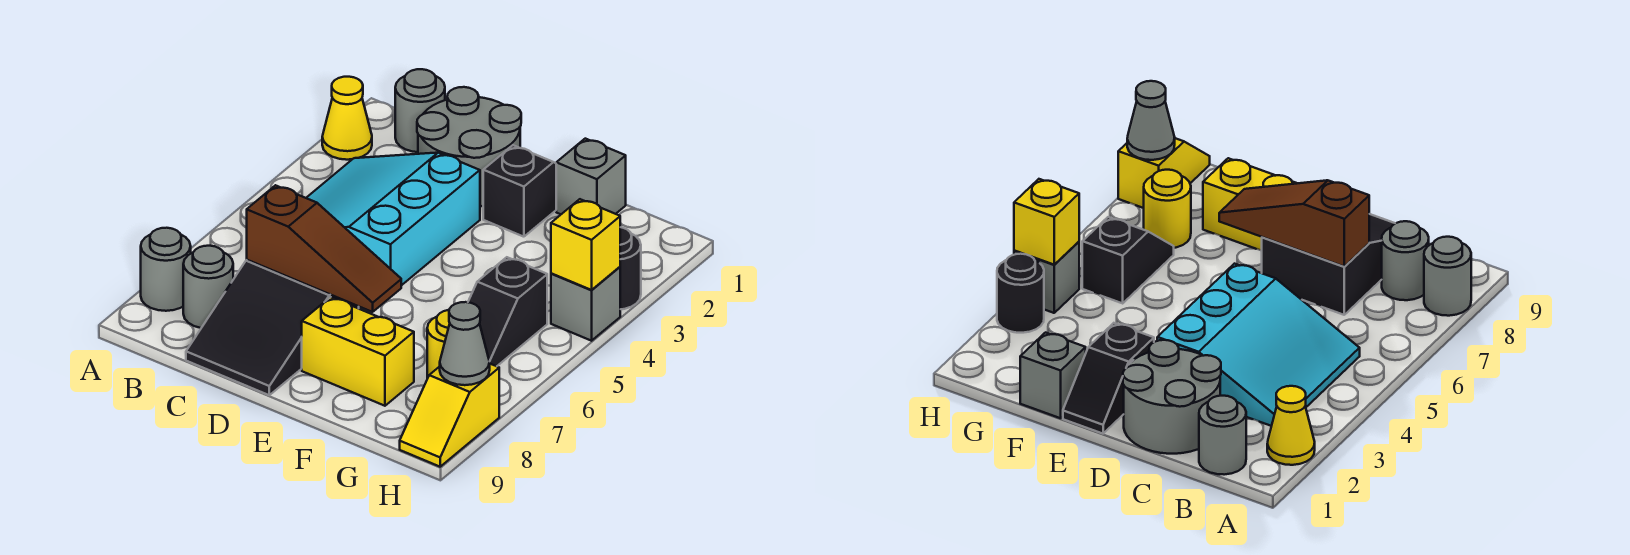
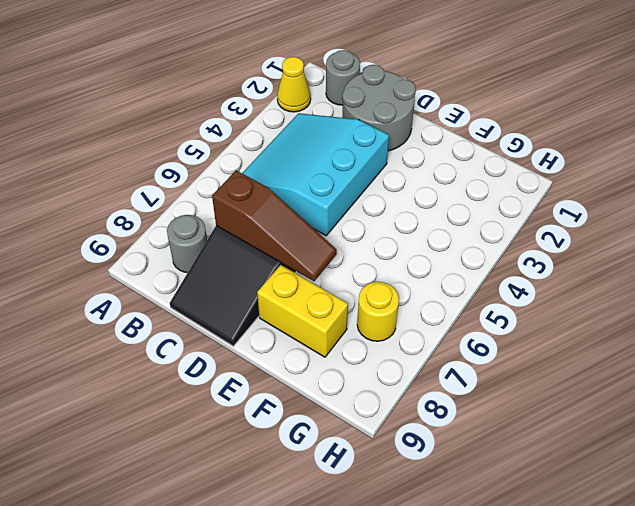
none -> grey 1x1 round brick [141,228,191,311]
none -> black 1x2 slope [483,145,556,237]
none -> grey 1x1 brick [556,139,626,214]

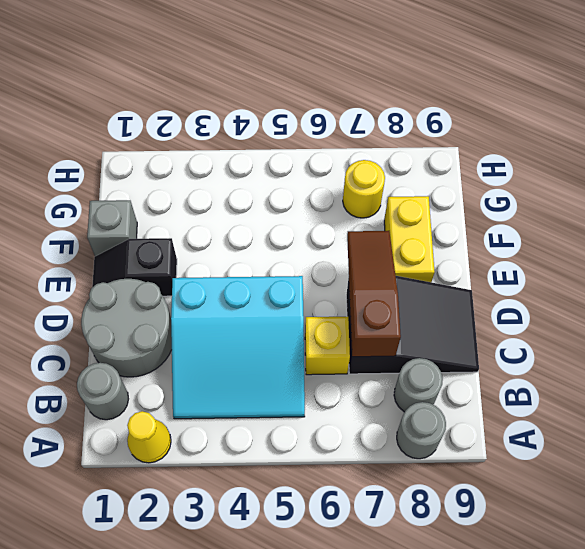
yellow 1x1 brick [305,317,350,375] -> yellow 1x1 brick moved to [551,199,620,290]
none -> black 1x2 slope [468,257,547,366]
none -> black 1x1 round brick [620,227,641,309]
none -> grey 1x1 brick [551,267,620,341]

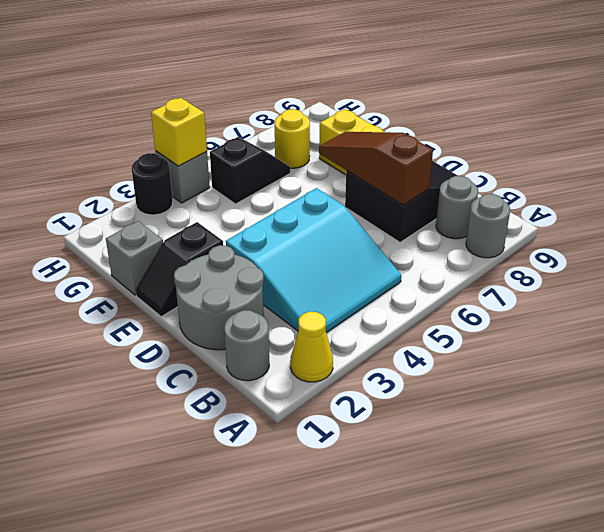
none -> yellow 1x2 slope [400,364,499,467]
none -> grey 1x1 cone [440,302,490,385]

